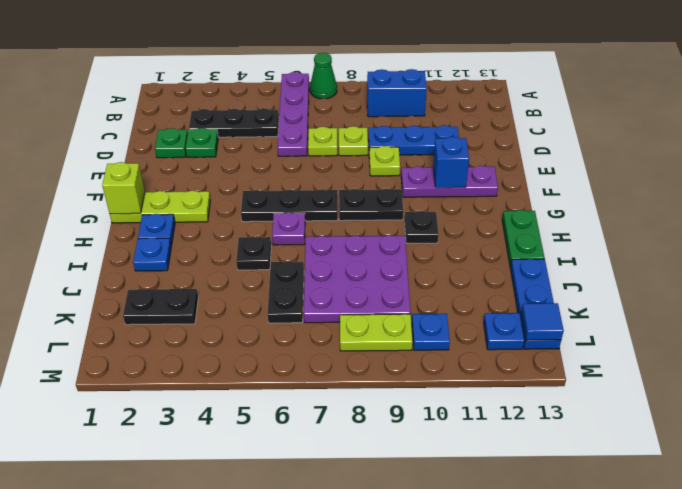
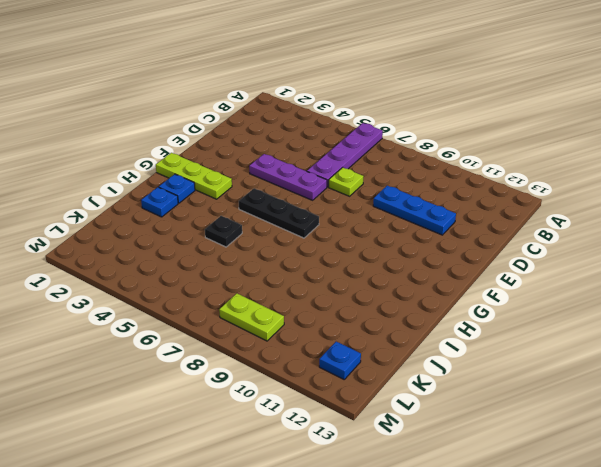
purple 1x3 plate [249,154,327,200] -> purple 1x3 plate moved to [401,166,498,197]
none -> green 1x1 cone [310,53,337,99]
none -> blue 1x2 brick [367,69,427,117]
none -> black 1x3 plate [189,108,279,137]
none -> green 1x1 plate [155,128,188,158]

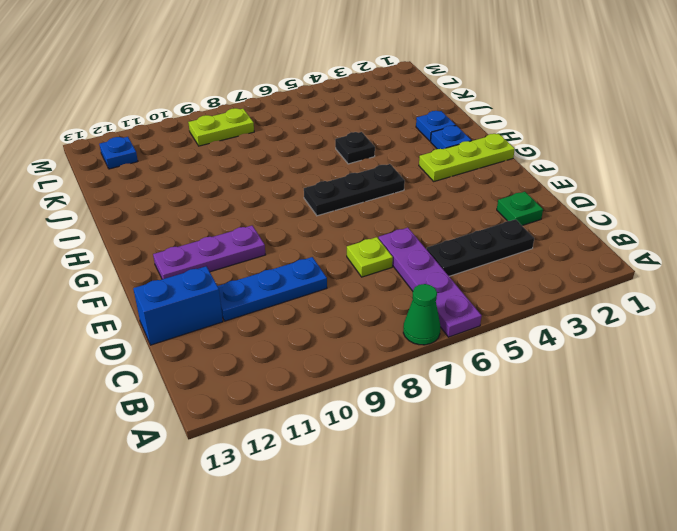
blue 1x2 brick [133,266,223,345] -> blue 1x2 brick moved to [367,69,427,117]
none -> green 1x1 plate [186,128,218,157]
none -> lime 1x1 plate [339,126,368,156]
none -> lime 1x1 plate [369,146,400,176]
none -> black 1x2 plate [339,189,403,221]

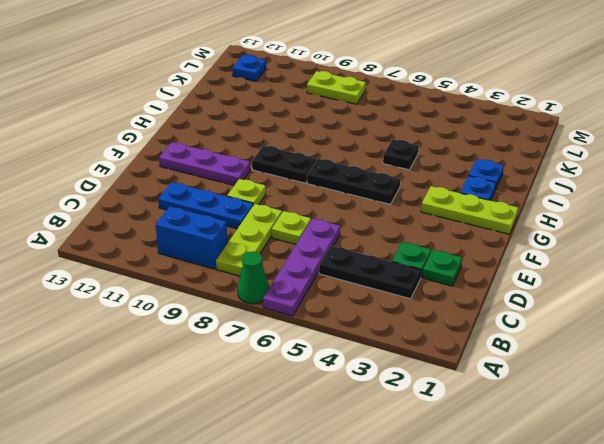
lime 1x3 plate [216,204,282,276] -> lime 1x1 plate [339,126,368,156]
none -> purple 1x1 plate [272,212,305,245]
none -> black 1x1 plate [405,211,439,243]
none -> green 1x2 plate [502,210,545,267]
none -> purple 3x3 plate [304,235,411,323]

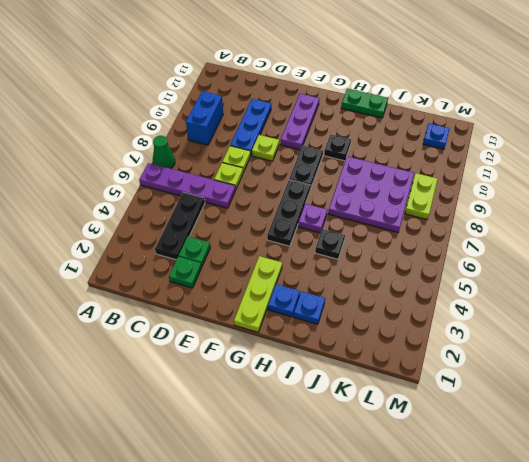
none -> black 1x2 plate [268,261,304,323]
none -> blue 1x3 plate [510,259,561,349]
none -> black 1x2 plate [123,289,198,325]
none -> blue 1x1 plate [412,314,450,350]

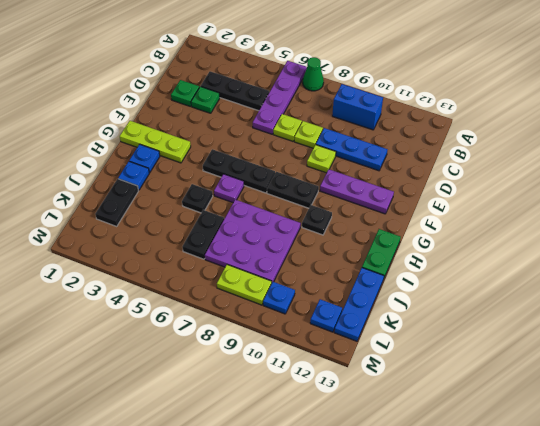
black 1x2 plate [95,179,138,226] -> black 1x2 plate turned to [123,289,198,325]
none -> blue 1x1 brick [433,137,469,188]
none -> lime 1x1 brick [102,162,145,214]
none -> blue 1x1 tile [521,303,564,340]

